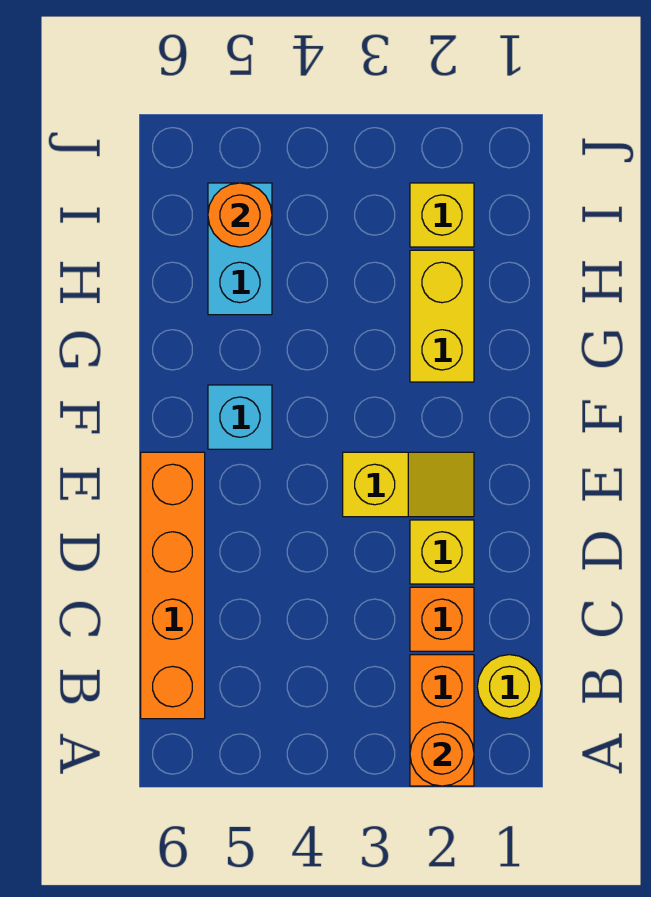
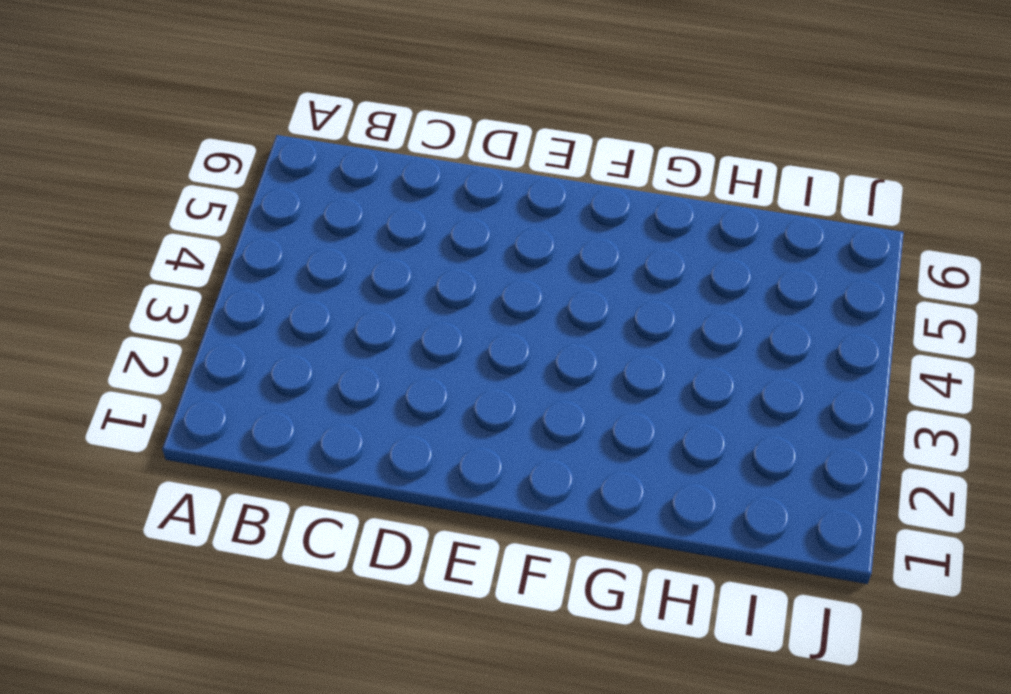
none -> orange 1x2 brick [410,655,474,786]
none -> yellow 1x1 round brick [477,655,541,719]
none -> orange 1x4 brick [141,452,205,719]

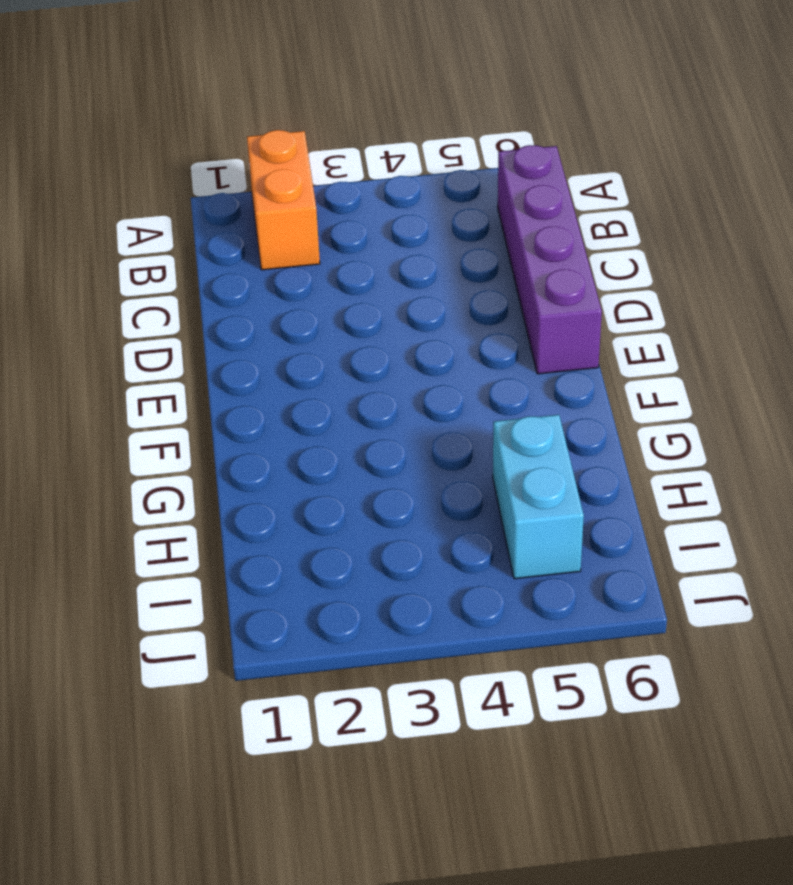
purple 1x4 brick [498,145,602,374] -> orange 1x4 brick [141,452,205,719]
none -> yellow 1x1 round brick [477,655,541,719]
none -> orange 1x1 brick [410,587,474,651]
none -> yellow 1x1 brick [410,520,474,584]

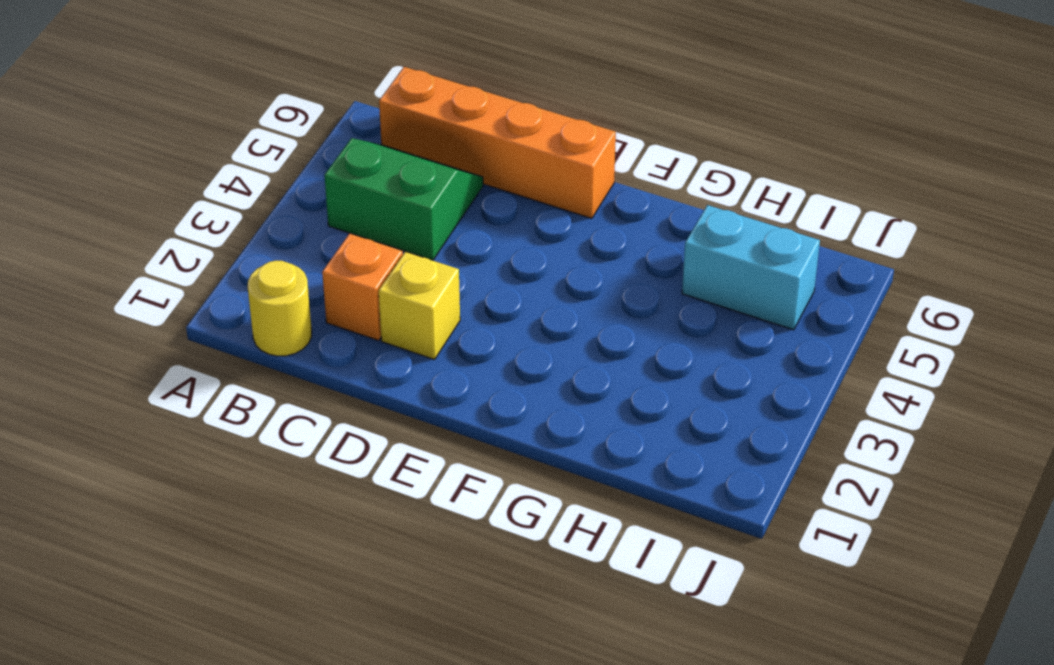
green 2x2 slope [325,138,483,260] -> none
none -> orange 1x2 brick [410,655,474,786]
none -> yellow 1x2 slope [343,452,474,517]
none -> cyan 1x1 brick [208,385,272,449]

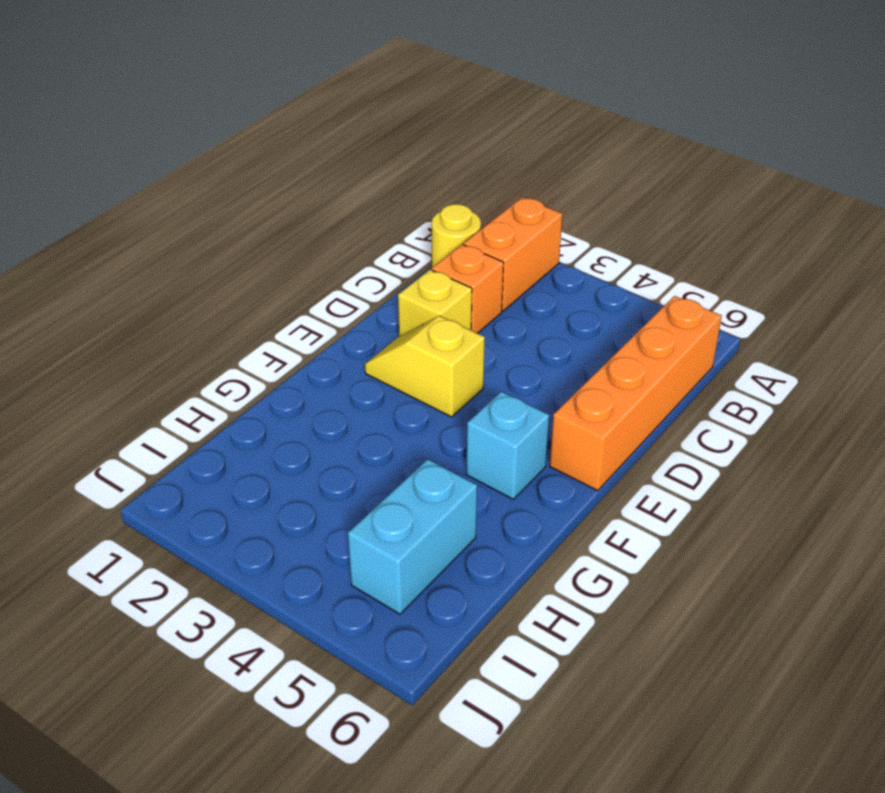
none -> yellow 1x2 brick [410,250,474,382]
none -> yellow 1x1 brick [410,183,474,247]
none -> orange 1x1 round brick [410,722,474,786]

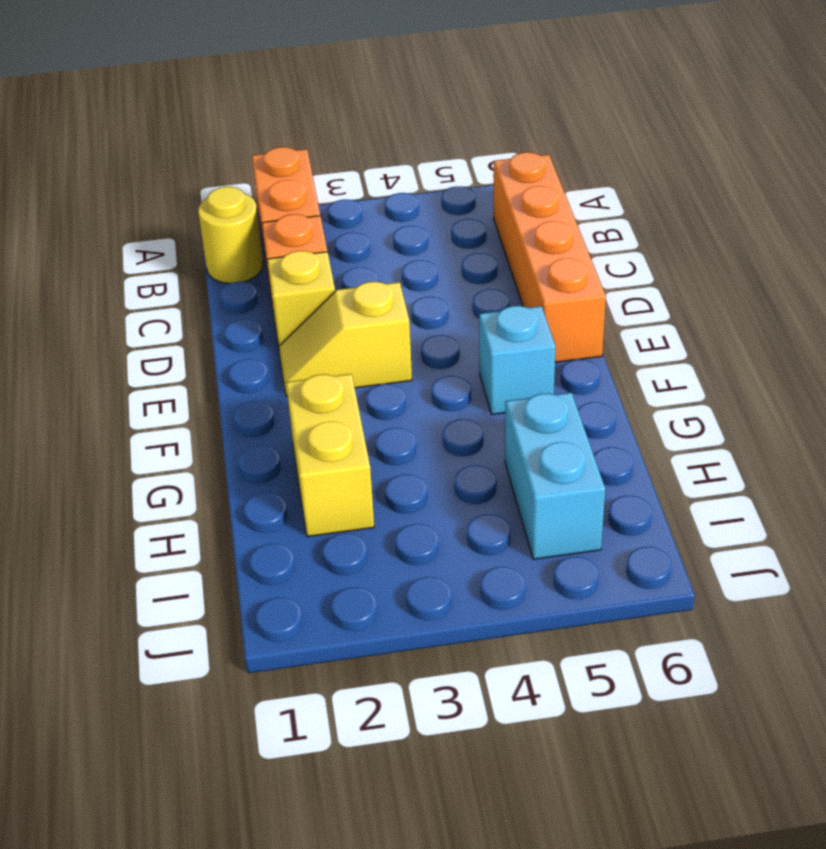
none -> yellow 1x1 brick [410,183,474,247]
none -> orange 1x1 round brick [410,722,474,786]
none -> orange 1x1 round brick [208,183,272,247]

